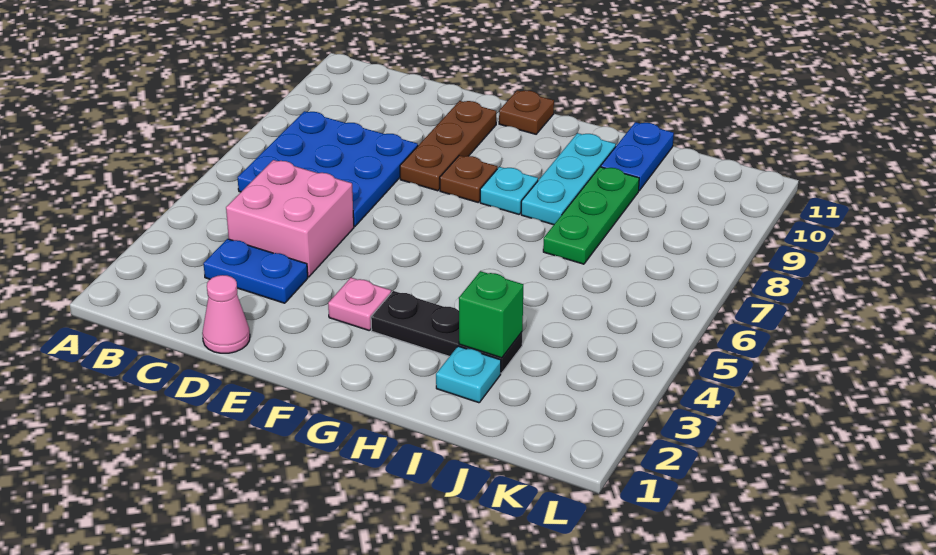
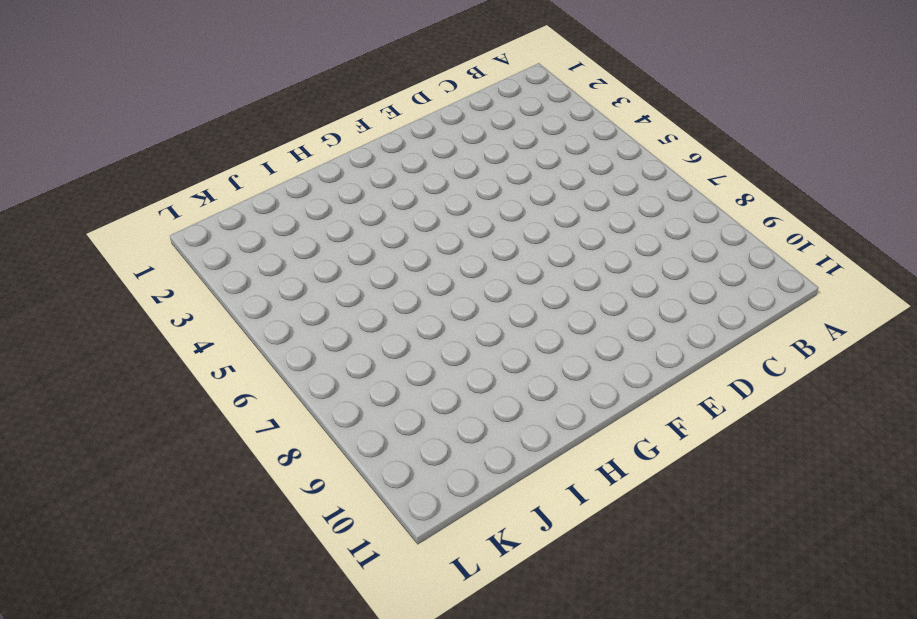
none -> blue 3x3 plate [238,111,418,227]
none -> blue 1x2 plate [203,239,308,303]
none -> pink 2x2 brick [226,160,354,277]

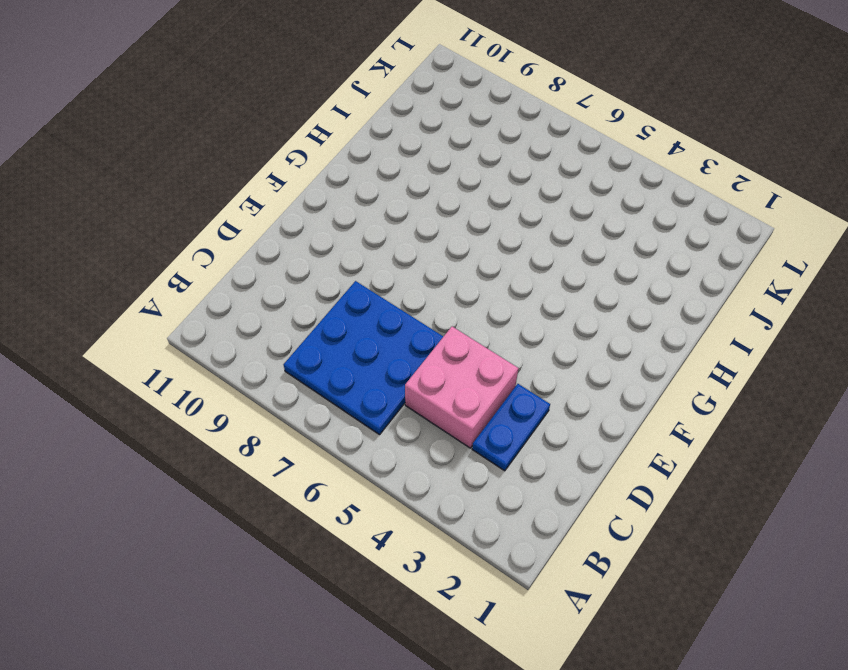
none -> pink 1x1 cone [202,275,250,353]
none -> brown 1x3 plate [400,101,496,191]
none -> pink 1x1 plate [328,278,391,330]

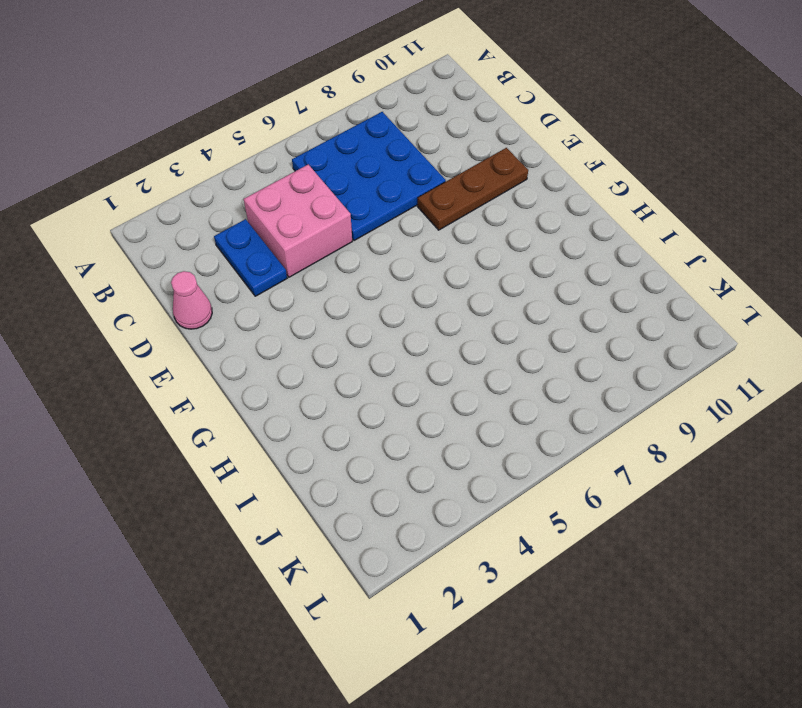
none -> pink 1x1 plate [328,278,391,330]
none -> brown 1x1 plate [440,155,497,202]
none -> brown 1x1 plate [499,90,554,134]

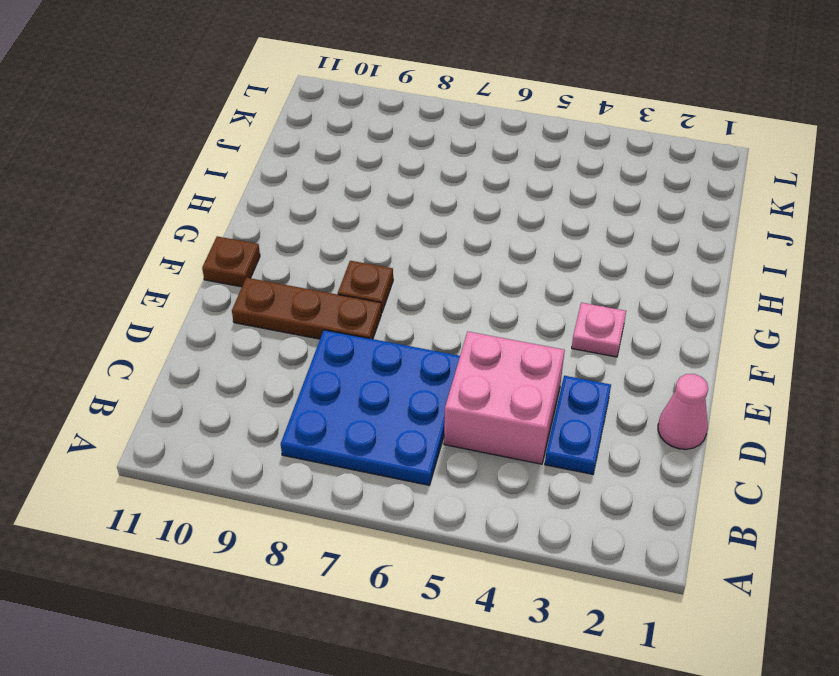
none -> black 1x3 plate [371,291,523,373]
none -> cyan 1x1 plate [480,167,538,214]
none -> cyan 1x3 plate [521,133,616,225]

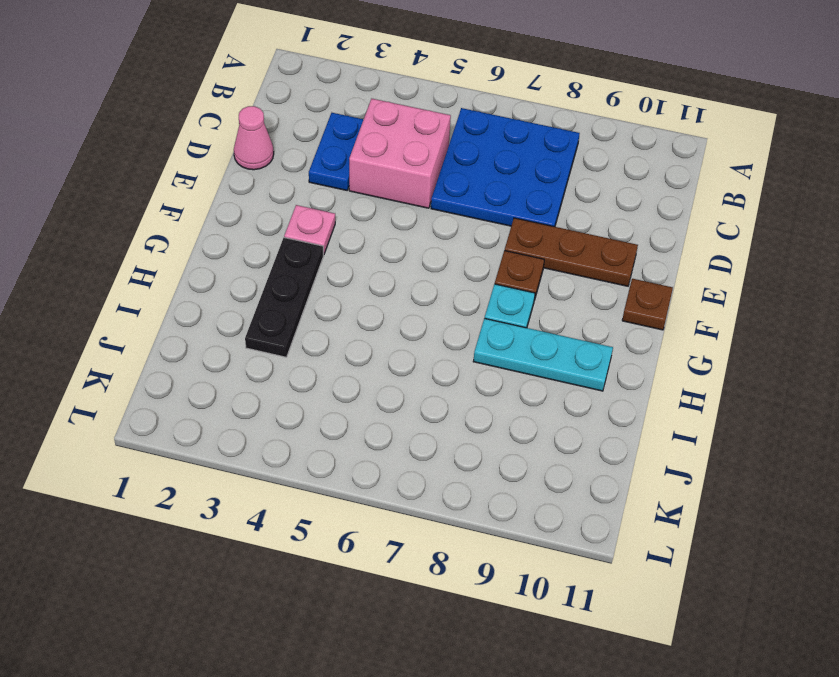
none -> cyan 1x1 plate [436,346,501,403]
none -> green 1x3 plate [543,167,639,264]
none -> blue 1x2 plate [601,122,674,191]

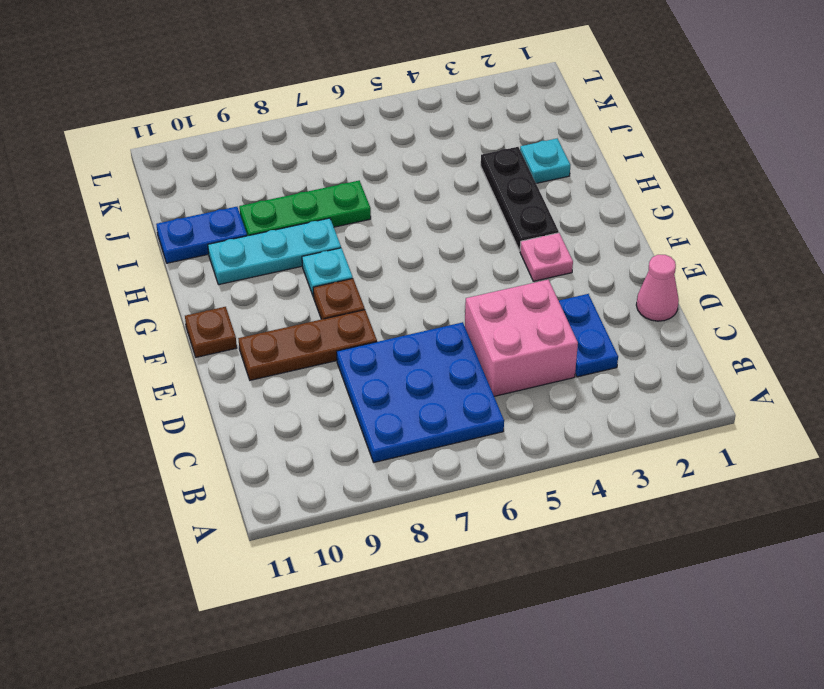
none -> green 1x1 brick [459,271,523,358]

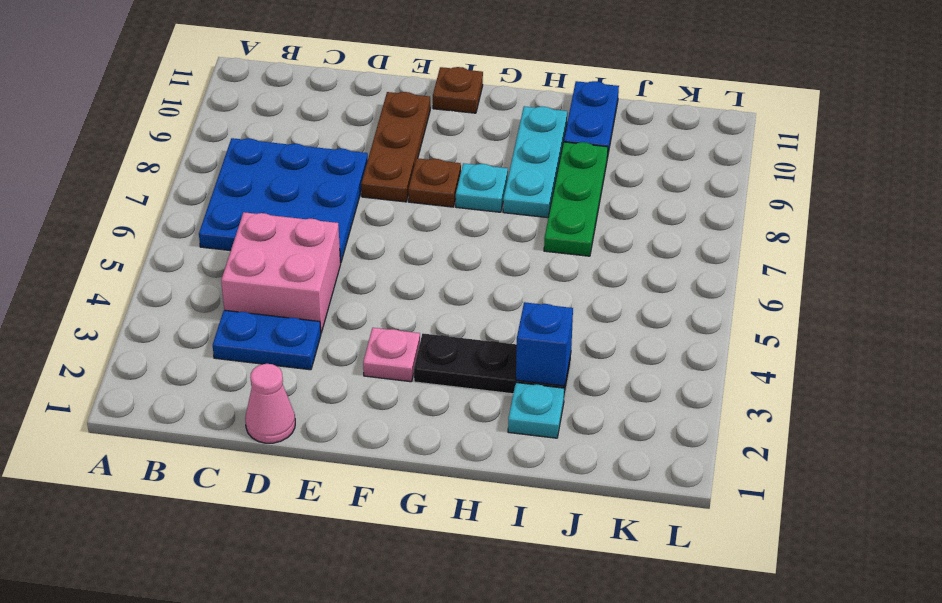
blue 1x1 brick [516,302,573,386] -> green 1x1 brick [459,271,523,358]

